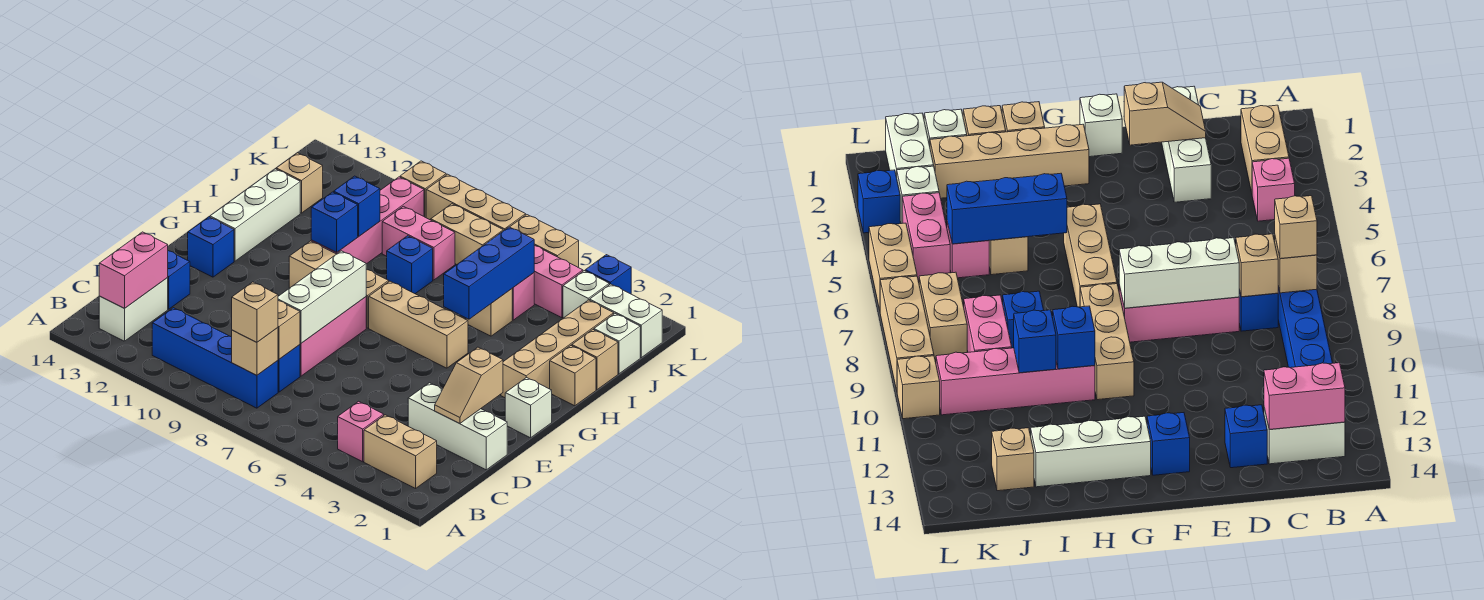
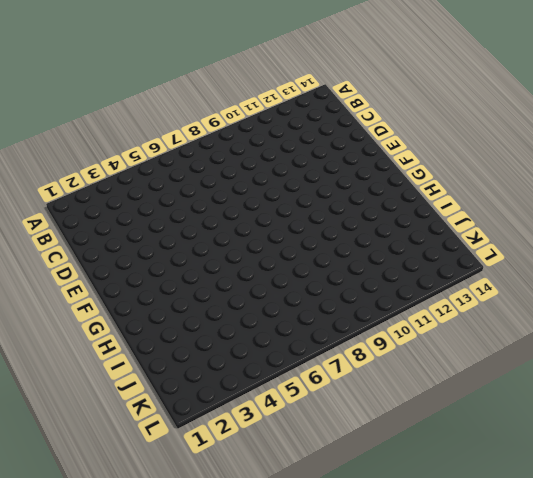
none -> tan 1x2 brick [364,415,437,488]
none -> pink 1x1 brick [338,401,384,462]
none -> blue 1x4 brick [152,308,278,408]
none -> white 1x2 brick [99,278,168,341]

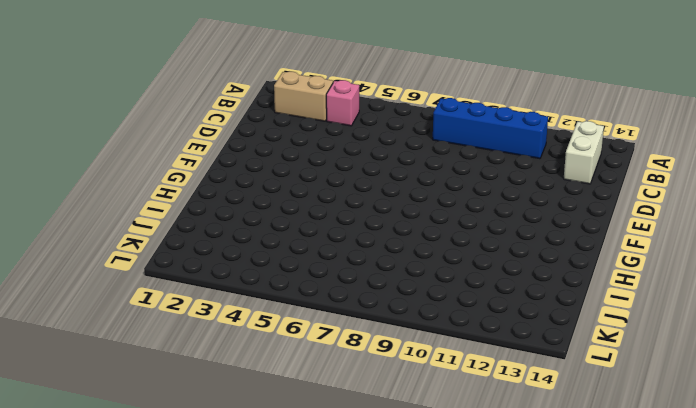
none -> blue 1x1 brick [278,345,300,392]
none -> white 1x3 brick [408,383,507,470]
none -> pink 1x3 brick [300,297,366,376]
none -> blue 1x1 brick [167,251,190,309]

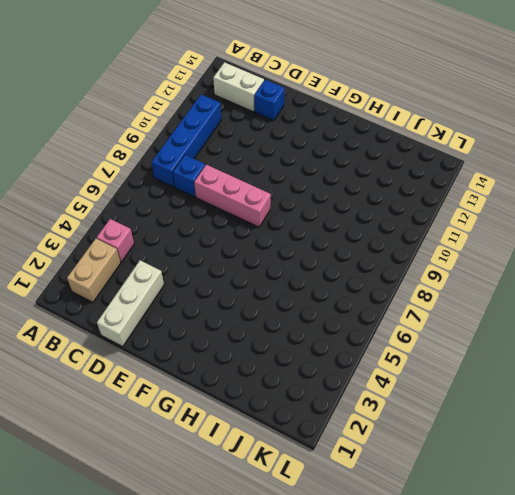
none -> white 1x1 brick [505,377,552,438]
none -> blue 1x1 brick [188,217,234,277]
none -> tan 1x4 brick [501,300,614,398]
none -> tan 1x3 brick [369,281,468,368]

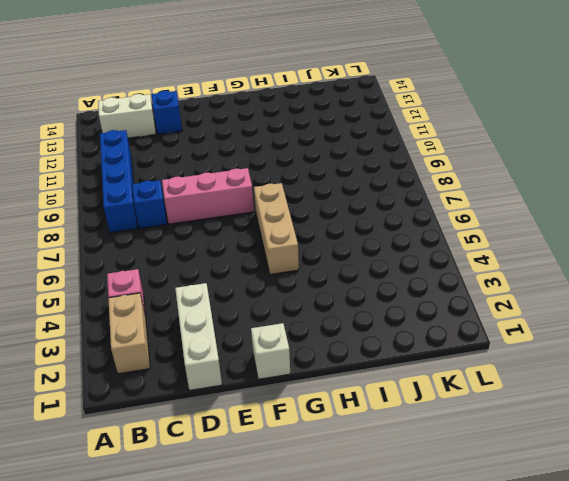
none -> blue 1x1 brick [188,217,234,277]
none -> tan 1x4 brick [501,300,614,398]
none -> tan 1x3 brick [289,241,389,328]
none -> white 1x3 brick [210,169,300,261]

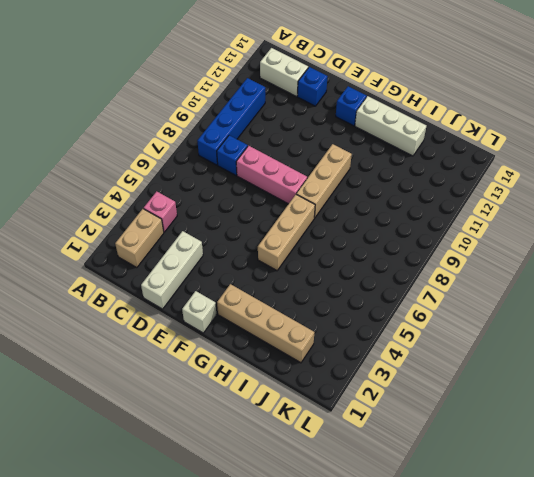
none -> tan 1x1 brick [550,346,596,406]
none -> pink 1x4 brick [311,177,424,264]
none -> tan 1x1 brick [572,330,618,390]
none -> tan 1x1 brick [466,289,512,336]

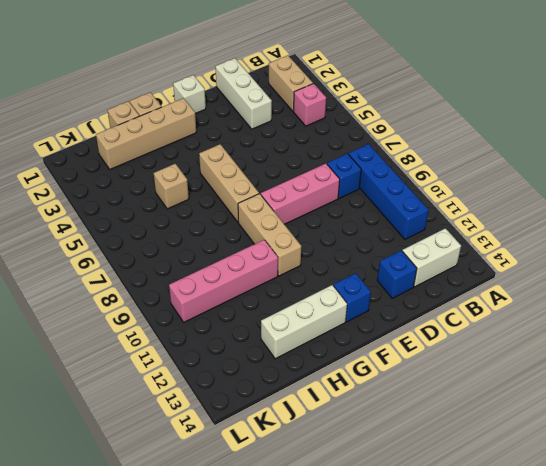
none -> blue 1x1 brick [387,236,433,294]
none -> white 1x1 brick [594,314,640,374]
none -> pink 1x1 brick [512,273,534,320]
none -> pink 1x2 brick [382,206,455,280]

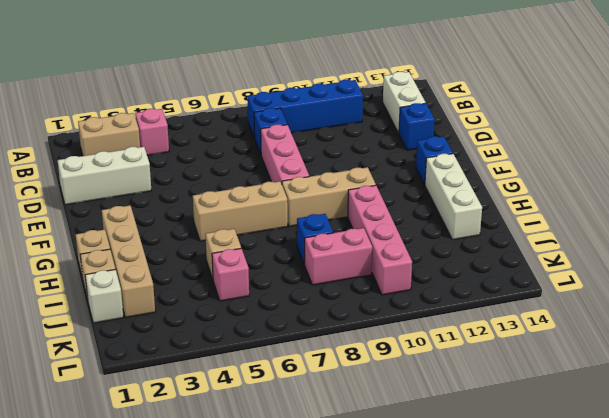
none -> white 1x1 brick [505,377,552,438]
none -> tan 1x1 brick [276,153,323,213]
none -> white 1x2 brick [590,284,662,358]
none -> white 1x1 brick [563,271,609,318]

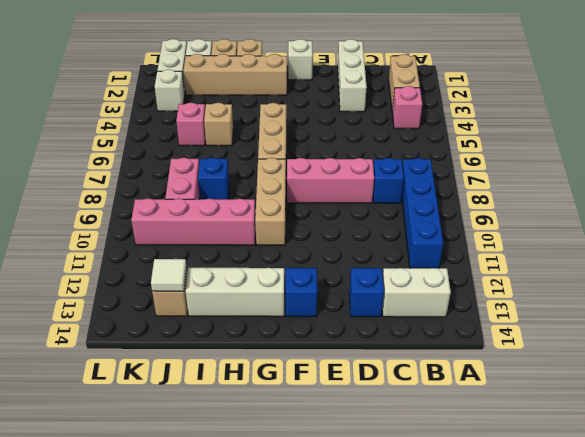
white 1x1 tile [151,259,187,291] -> none
none -> pink 1x2 brick [534,246,583,318]
none -> tan 1x2 brick [431,204,503,265]
none -> blue 1x1 brick [585,255,631,294]
none -> tan 1x2 brick [510,215,579,268]

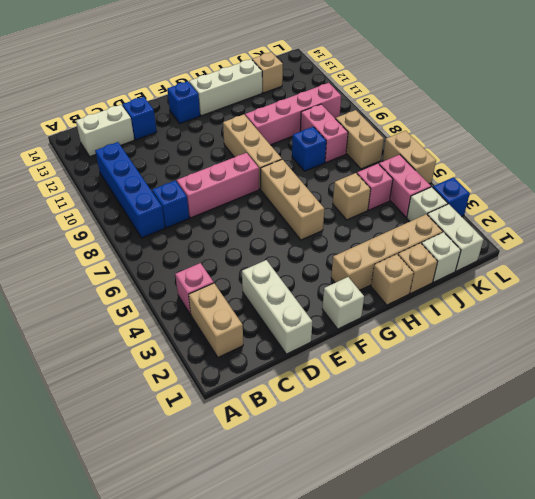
none -> tan 1x3 brick [426,174,526,231]
none -> tan 1x1 brick [400,161,446,218]
none -> tan 1x1 brick [232,328,278,375]
none -> pink 1x2 brick [99,232,168,308]

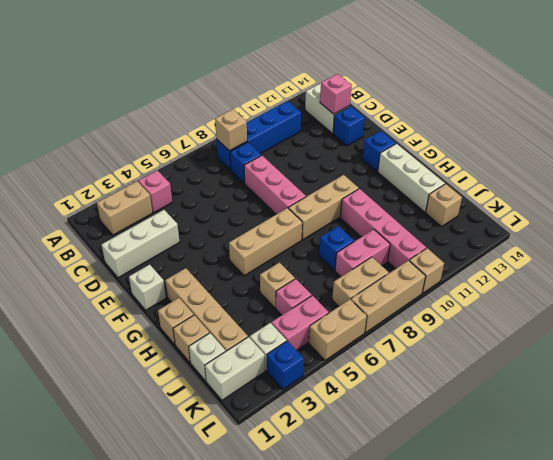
pink 1x1 brick [320,74,352,114] -> pink 1x2 brick [99,232,168,308]
none -> tan 1x1 brick [278,301,300,359]
none -> tan 1x2 slope [435,347,503,424]
none -> white 1x3 brick [278,251,367,343]
none -> blue 1x3 brick [444,227,534,319]

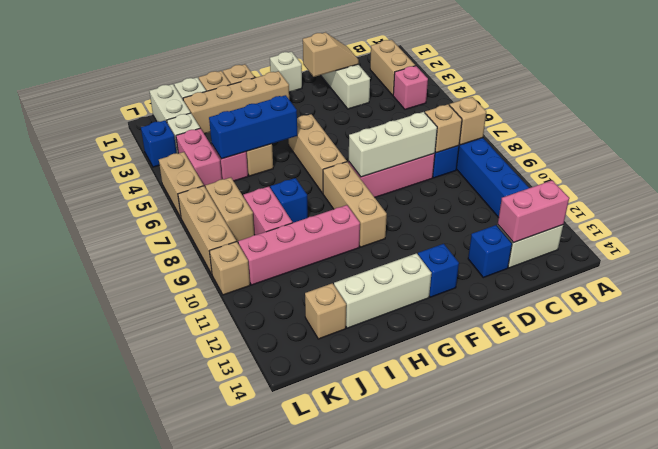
none -> blue 1x1 brick [311,192,358,252]
none -> blue 1x1 brick [334,176,380,236]
none -> tan 1x1 brick [232,282,278,342]

